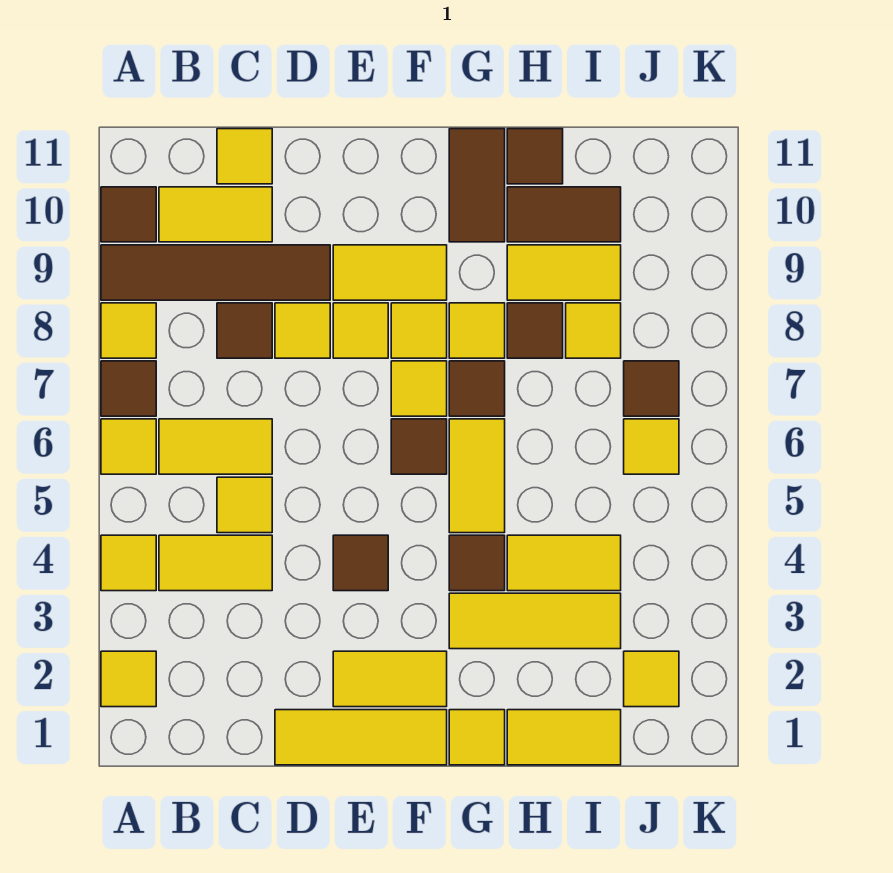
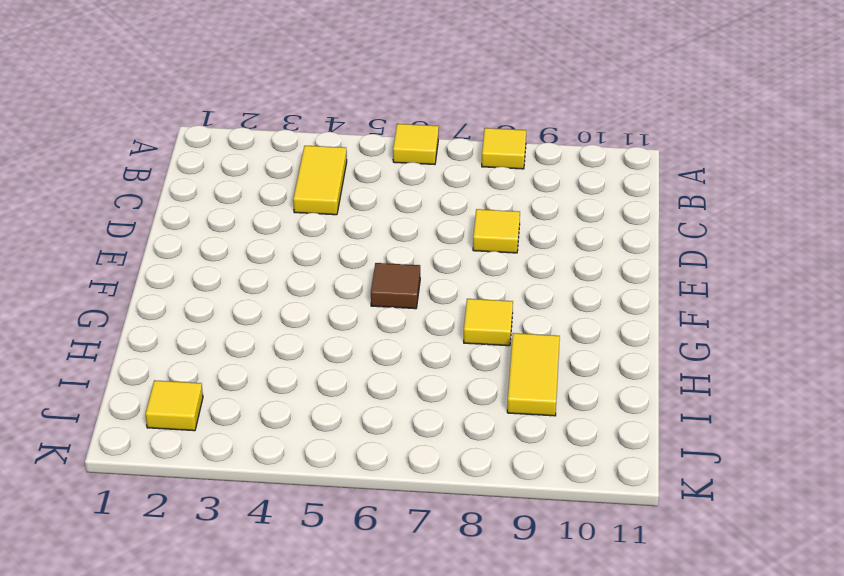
none -> yellow 1x1 tile [101,651,156,707]
none -> yellow 1x1 tile [101,535,156,591]
none -> brown 1x1 tile [101,361,156,416]
none -> brown 1x4 tile [101,245,330,300]

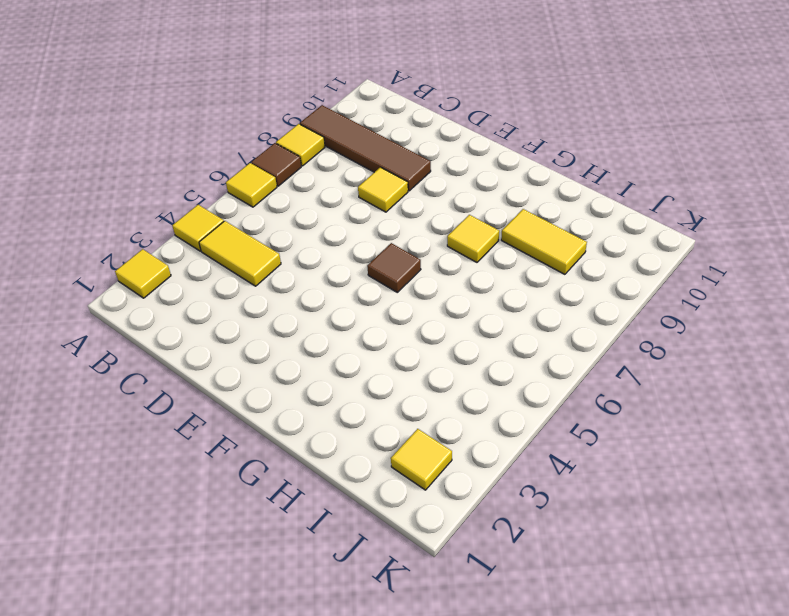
none -> brown 1x1 tile [101,187,156,242]
none -> yellow 1x2 tile [159,419,272,474]
none -> yellow 1x2 tile [159,187,272,242]
none -> yellow 1x1 tile [217,477,272,533]

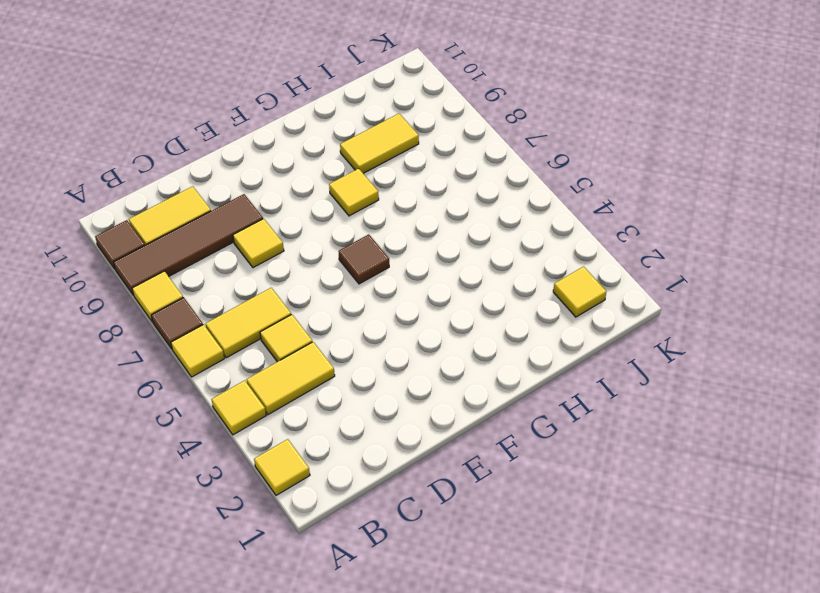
none -> brown 1x1 tile [217,303,272,358]
none -> yellow 1x1 tile [217,129,272,184]
none -> yellow 1x3 tile [275,710,447,765]
none -> yellow 1x2 tile [333,651,447,707]

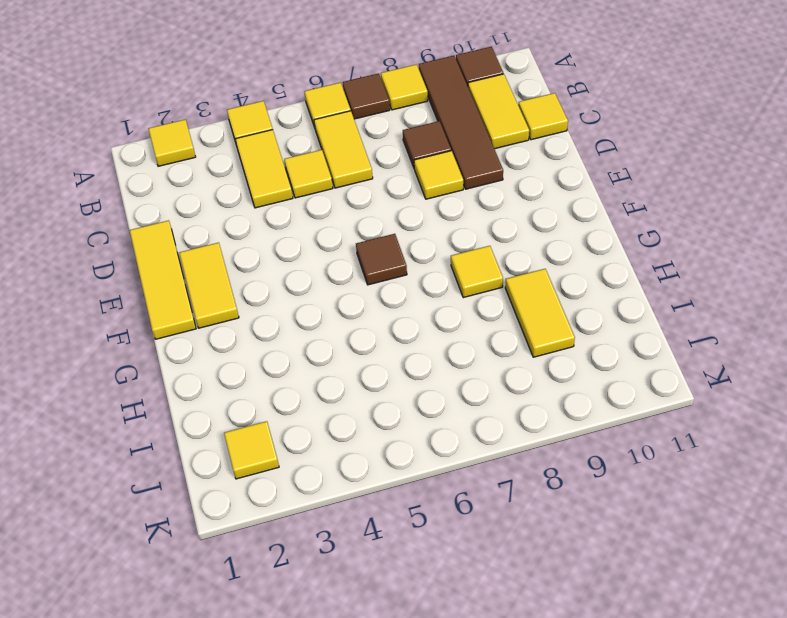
none -> brown 1x1 tile [333,535,388,591]
none -> yellow 1x1 tile [333,303,388,358]
none -> yellow 1x2 tile [333,245,447,300]
none -> yellow 1x1 tile [391,361,447,416]

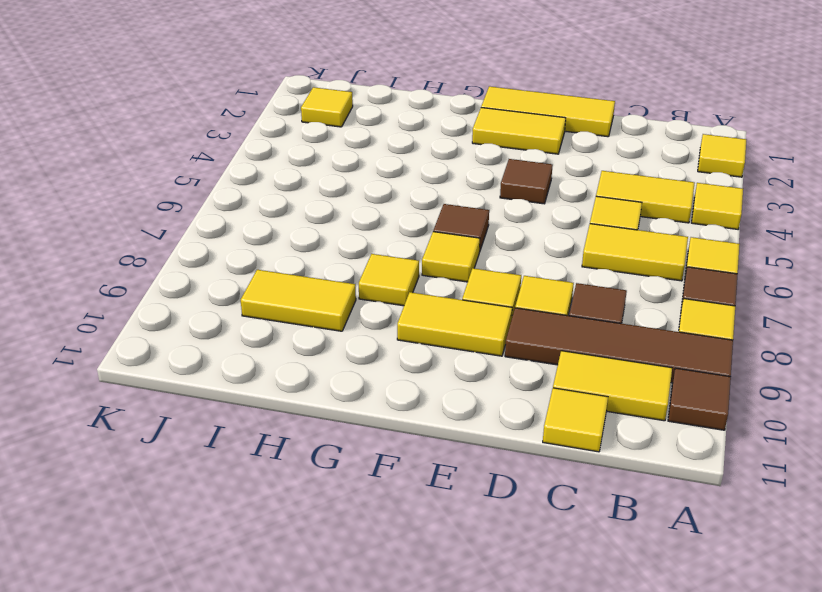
none -> yellow 1x1 tile [391,303,447,358]
none -> yellow 1x1 tile [449,710,505,765]
none -> yellow 1x3 tile [449,593,621,649]
none -> brown 1x1 tile [449,535,505,591]

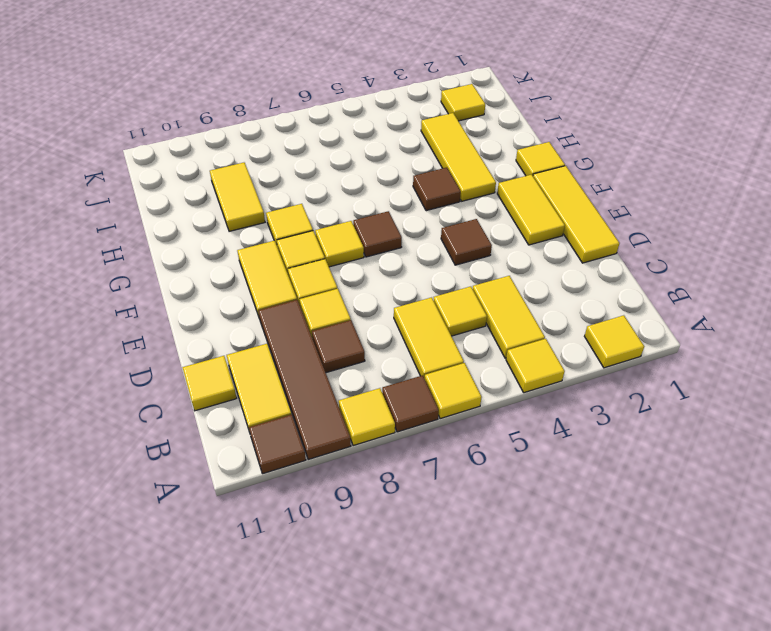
none -> yellow 1x2 tile [449,419,505,533]
none -> brown 1x1 tile [449,361,505,416]
none -> brown 1x2 tile [449,129,505,242]
none -> yellow 1x2 tile [507,710,621,765]

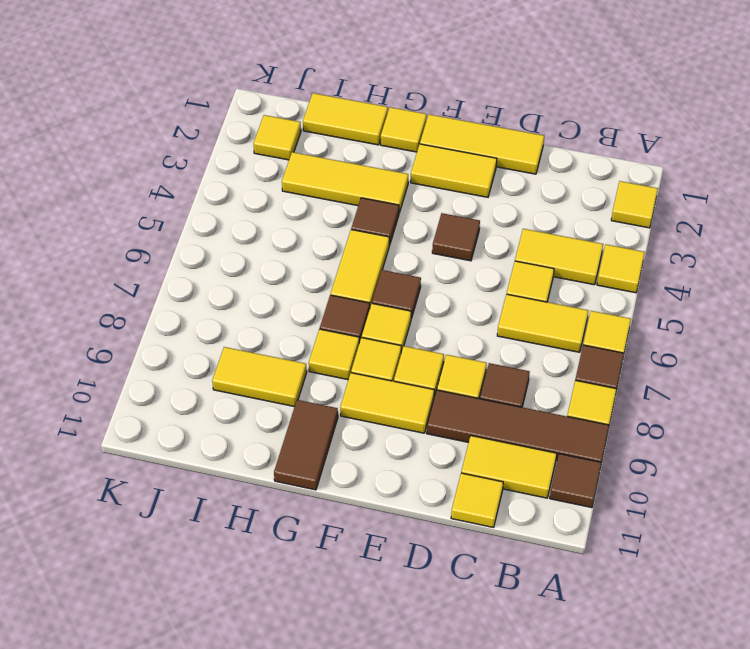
none -> yellow 1x2 tile [507,535,621,591]
none -> brown 1x1 tile [507,303,563,358]
none -> brown 1x2 tile [507,187,621,242]
none -> brown 1x1 tile [507,129,563,184]

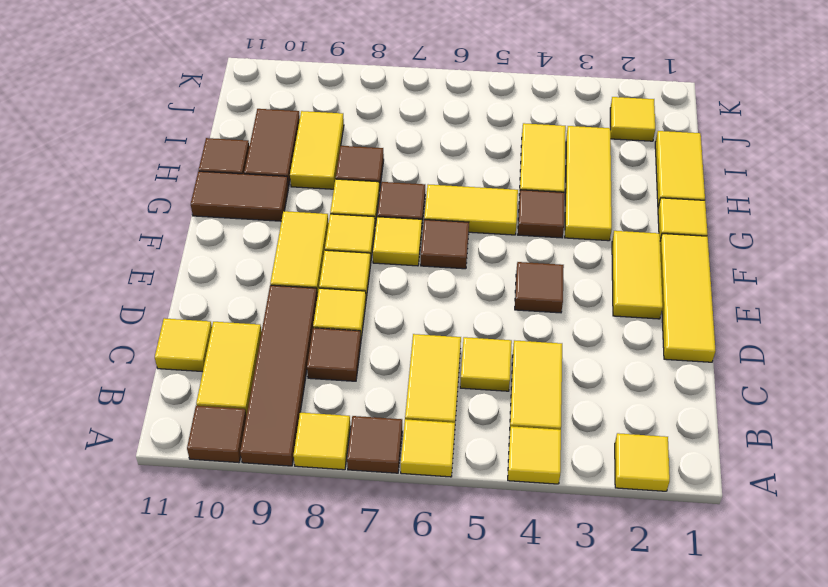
none -> yellow 1x1 tile [566,303,621,358]
none -> yellow 1x1 tile [624,419,679,474]
none -> brown 1x1 tile [624,361,679,416]

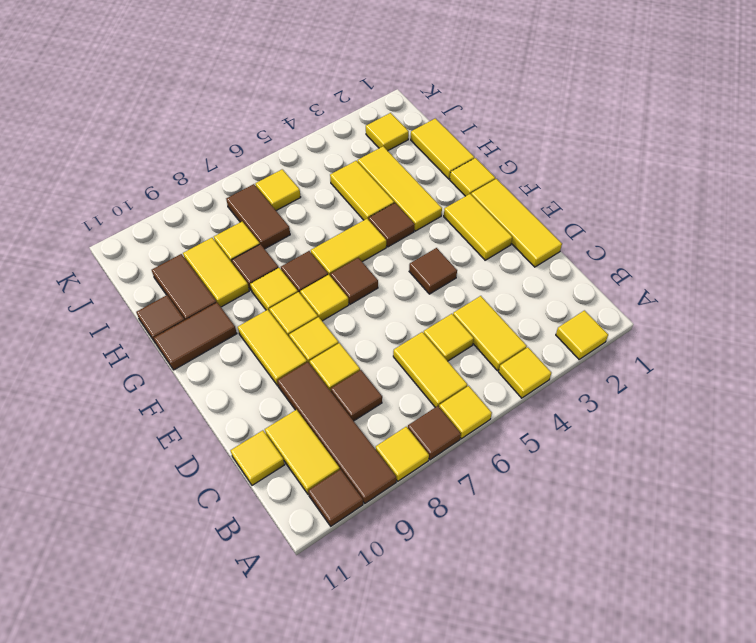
brown 1x2 tile [226,184,290,249] -> brown 1x1 tile [624,361,679,416]

